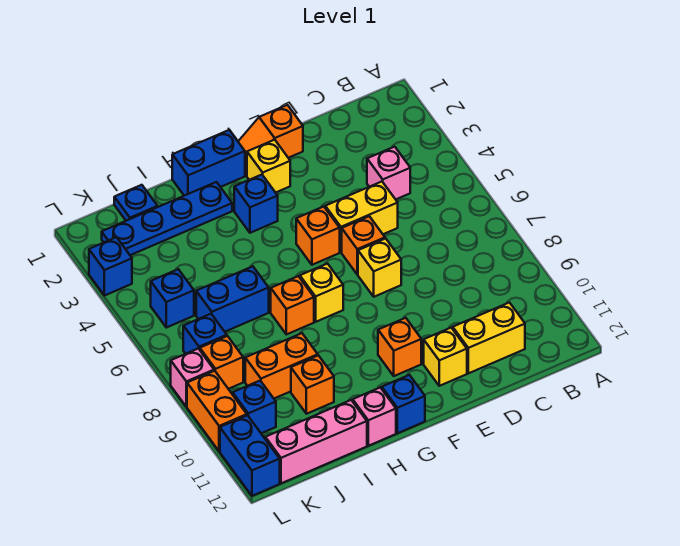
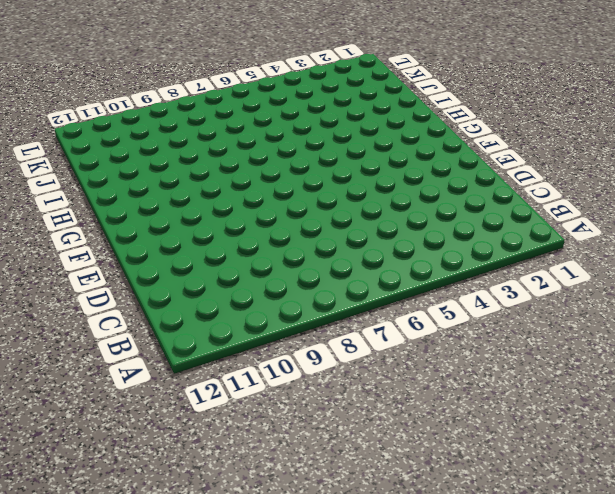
none -> pink 1x1 brick [367,147,410,199]
none -> yellow 1x2 brick [453,303,525,373]
none -> yellow 1x2 brick [325,182,398,252]
none -> orange 1x2 slope [238,105,303,176]

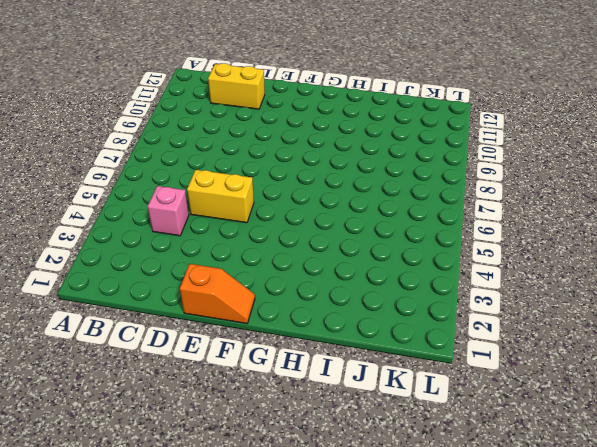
none -> orange 1x1 brick [342,216,385,275]
none -> yellow 1x1 brick [358,239,401,297]
none -> yellow 1x1 brick [424,328,467,386]
none -> yellow 1x1 brick [247,140,290,193]

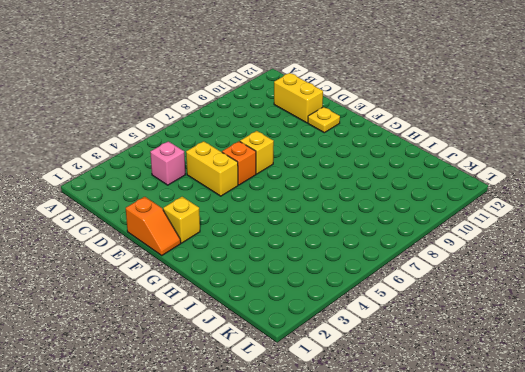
yellow 1x1 plate [308,107,340,133] -> yellow 1x1 brick [424,328,467,386]
none -> orange 1x1 brick [296,207,340,265]
none -> orange 1x1 brick [378,318,421,376]
none -> blue 1x2 brick [172,130,245,196]
none -> blue 1x1 brick [234,175,278,233]

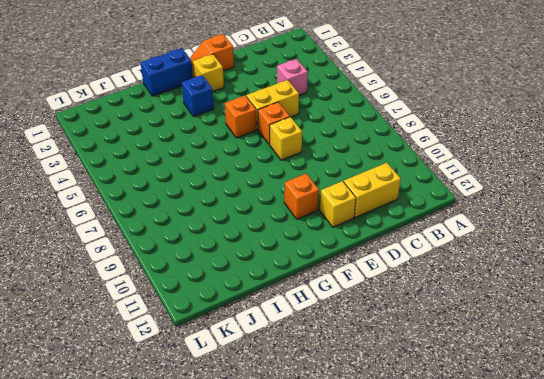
none -> yellow 1x1 brick [300,264,343,322]
none -> blue 1x1 brick [382,375,425,433]
none -> blue 1x4 plate [102,182,232,255]
none -> orange 1x1 brick [271,276,314,334]

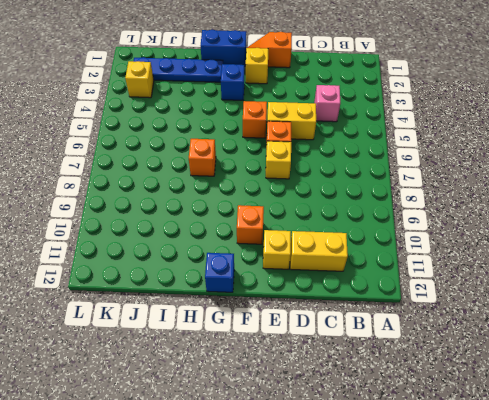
yellow 1x1 brick [125,61,154,98] -> yellow 1x1 brick moved to [300,264,343,322]
none -> pink 1x1 brick [353,388,396,446]
none -> blue 1x2 brick [196,266,269,332]
none -> orange 1x2 brick [245,333,318,398]
none -> orange 1x1 brick [291,355,334,414]

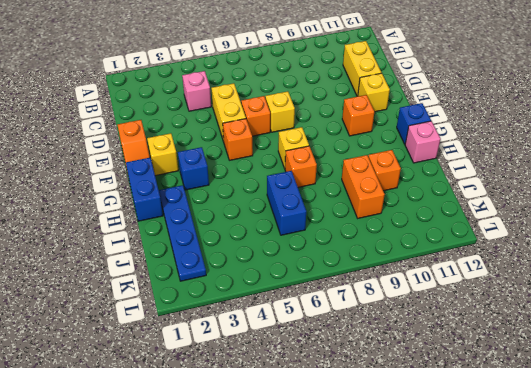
none -> pink 1x3 brick [265,400,367,483]
none -> blue 1x1 plate [114,185,158,221]
none -> blue 1x1 brick [151,269,194,328]
none -> blue 1x1 brick [183,314,227,354]

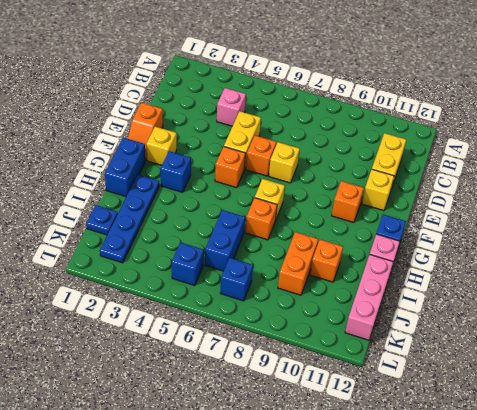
none -> orange 1x1 brick [200,336,243,389]
none -> blue 1x1 brick [233,381,276,433]
none -> blue 1x1 brick [89,237,132,296]
none -> pink 1x1 brick [171,349,214,407]

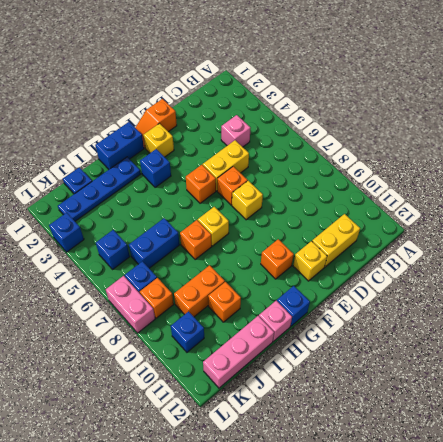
pink 1x2 brick [106,276,155,333] -> pink 1x1 brick [171,349,214,407]
none -> orange 1x2 brick [187,371,247,451]
none -> blue 1x2 brick [220,415,280,496]

